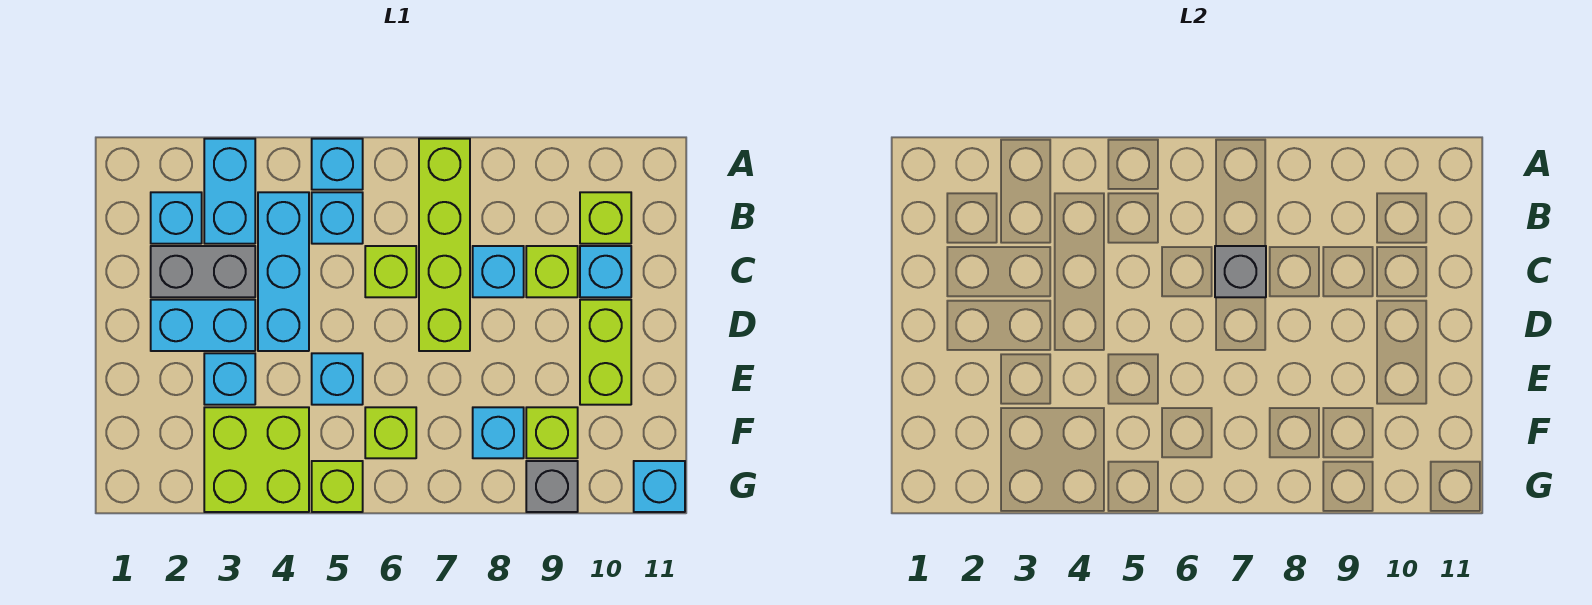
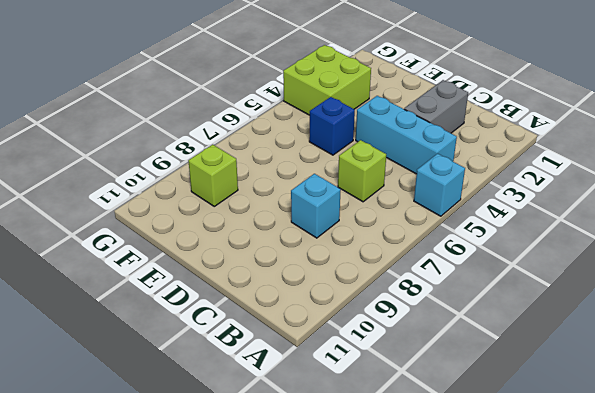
blue 1x1 brick [309,97,355,155] -> cyan 1x1 brick [312,353,363,405]
none -> cyan 1x2 brick [204,139,255,244]
none -> lime 1x4 brick [419,139,470,351]
none -> cyan 1x1 brick [151,192,202,244]

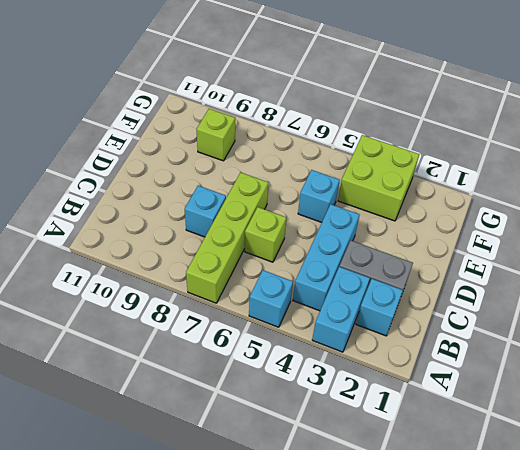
none -> cyan 1x1 brick [312,192,363,244]
none -> lime 1x1 brick [580,192,631,244]
none -> lime 1x1 brick [526,246,578,297]

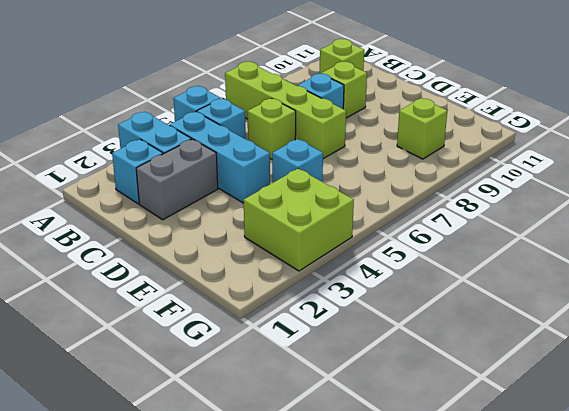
none -> cyan 1x1 brick [580,246,631,297]
none -> cyan 1x2 brick [151,300,255,351]
none -> lime 1x2 brick [580,300,631,405]

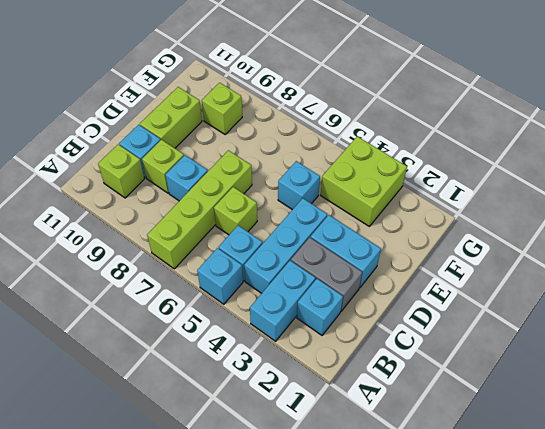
none -> cyan 1x1 brick [204,353,255,405]
none -> lime 1x1 brick [365,407,416,458]
none -> cyan 1x1 brick [473,407,524,458]

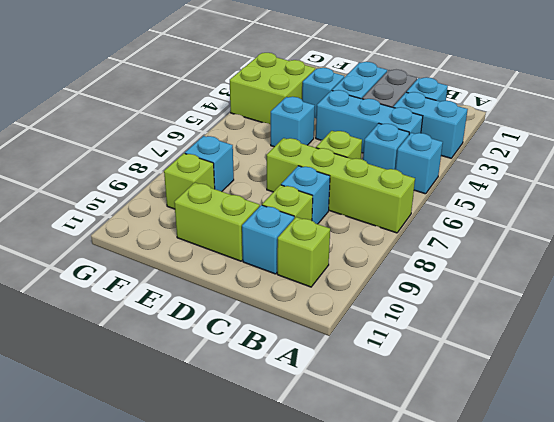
none -> lime 1x1 brick [365,407,416,458]
none -> lime 1x1 brick [312,461,363,512]
none -> grey 1x1 brick [526,461,578,512]

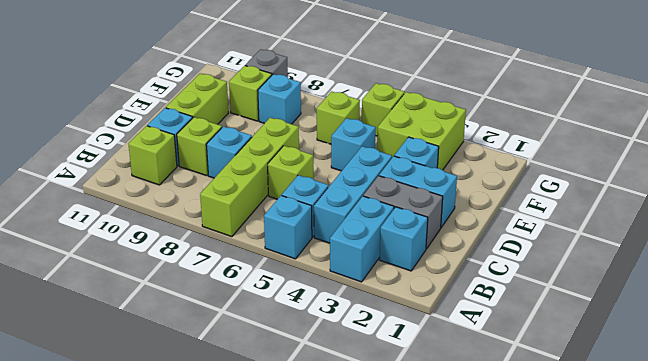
none -> cyan 1x1 brick [634,461,685,512]
none -> grey 1x1 brick [1215,246,1266,297]

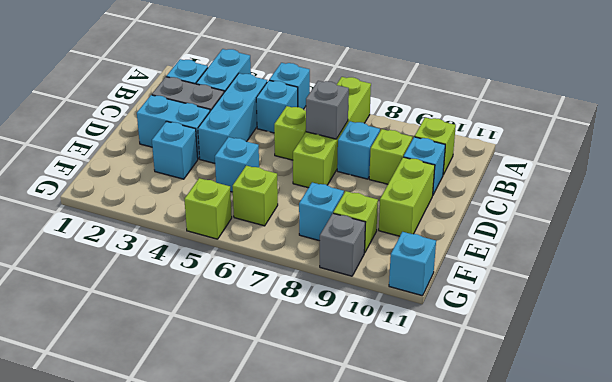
none -> lime 2x2 brick [204,407,309,512]

